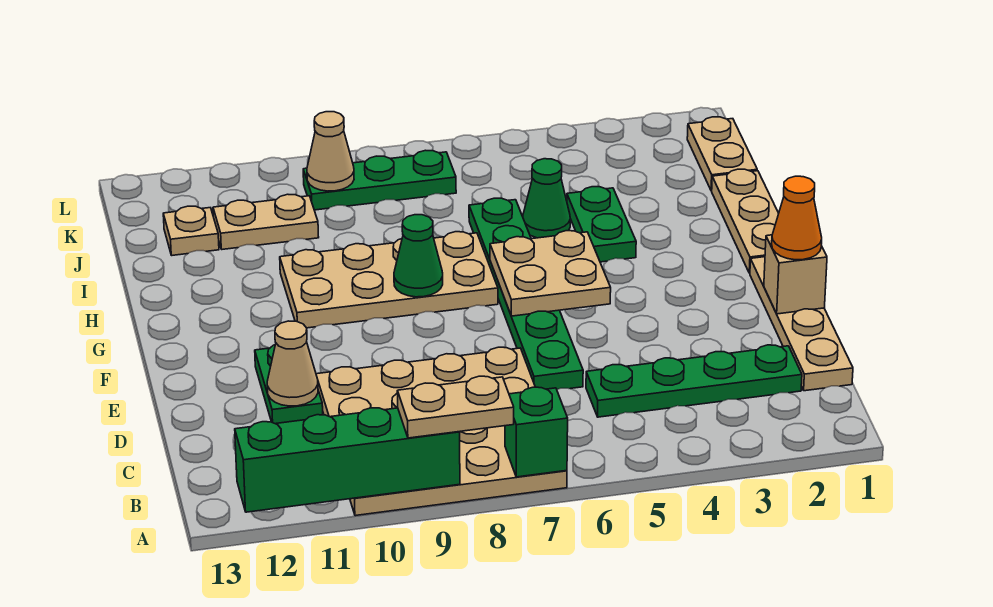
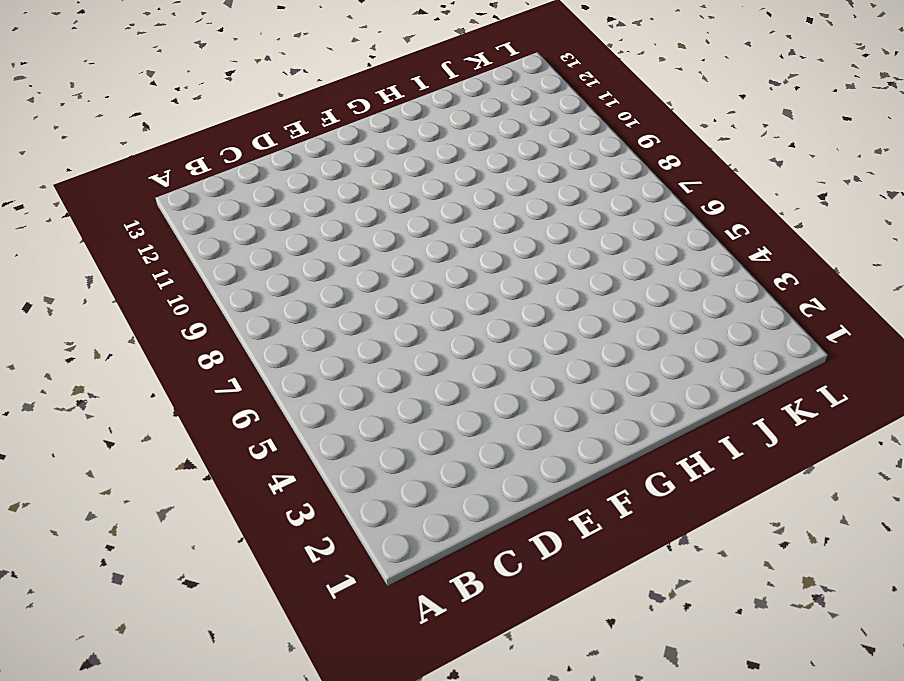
none -> tan 4x4 plate [316,347,567,516]
none -> tan 1x4 plate [750,257,853,391]
none -> green 1x4 plate [586,345,802,417]

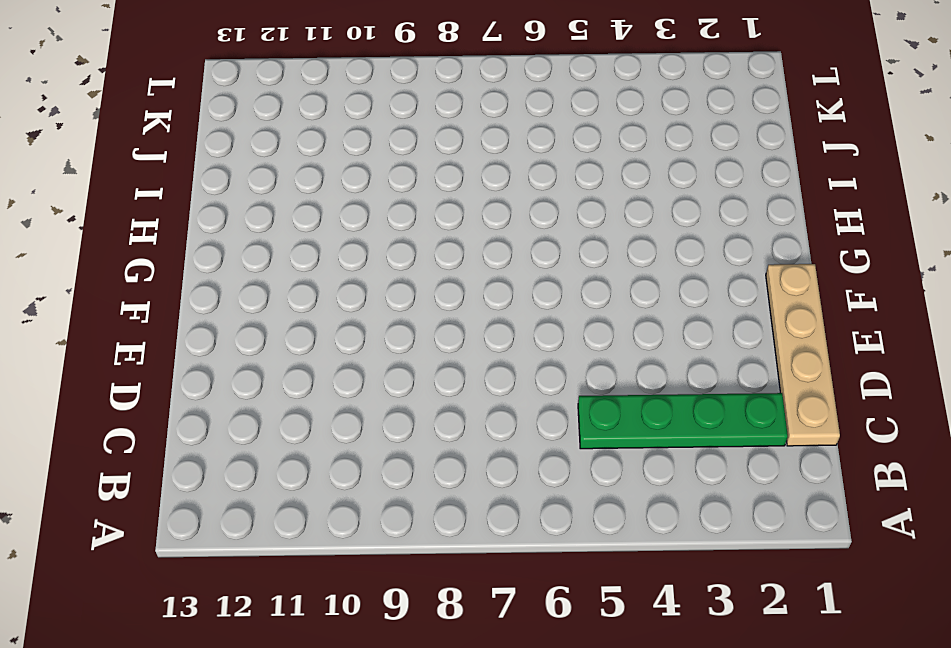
none -> tan 4x4 plate [316,347,567,516]
none -> green 1x6 plate [469,198,583,389]
none -> green 1x2 plate [255,345,323,424]

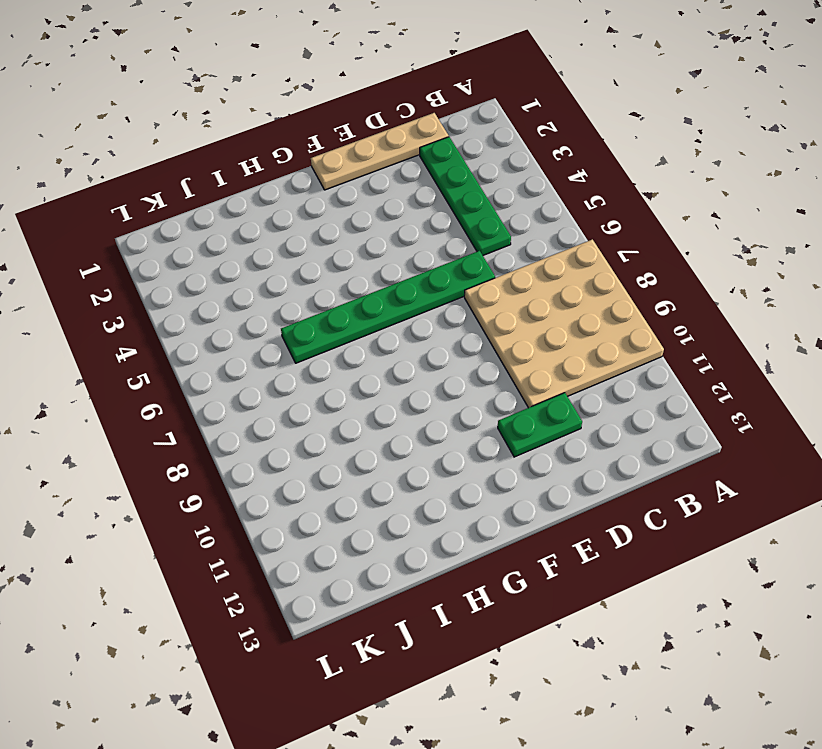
none -> tan 1x3 plate [712,169,779,273]
none -> tan 2x4 plate [280,232,498,328]
none -> green 1x2 plate [567,186,636,262]

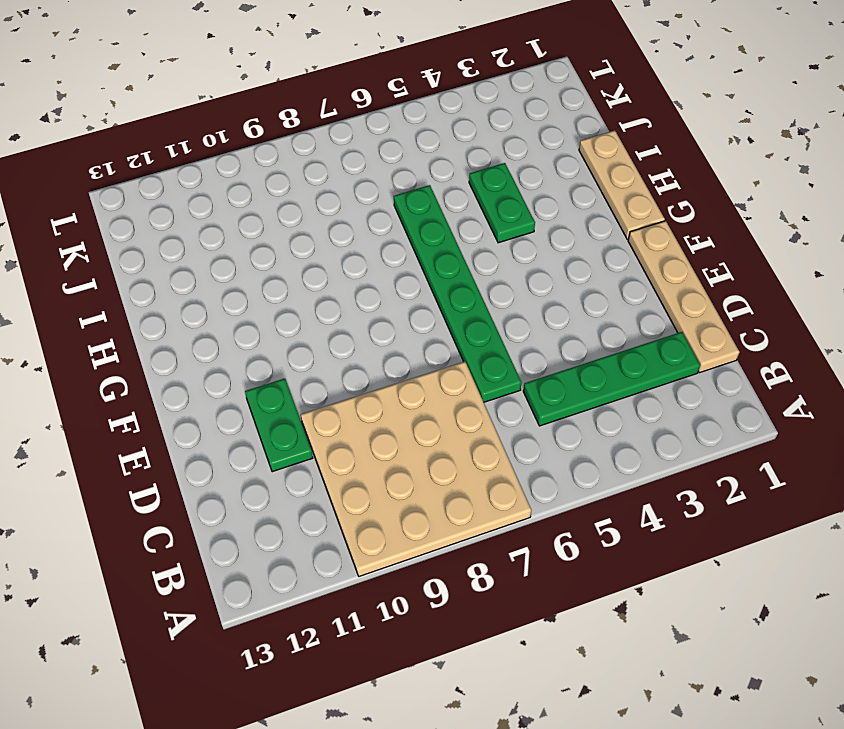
none -> tan 2x4 plate [280,232,498,328]
none -> green 1x1 cone [523,159,570,238]
none -> tan 1x2 plate [687,117,757,191]

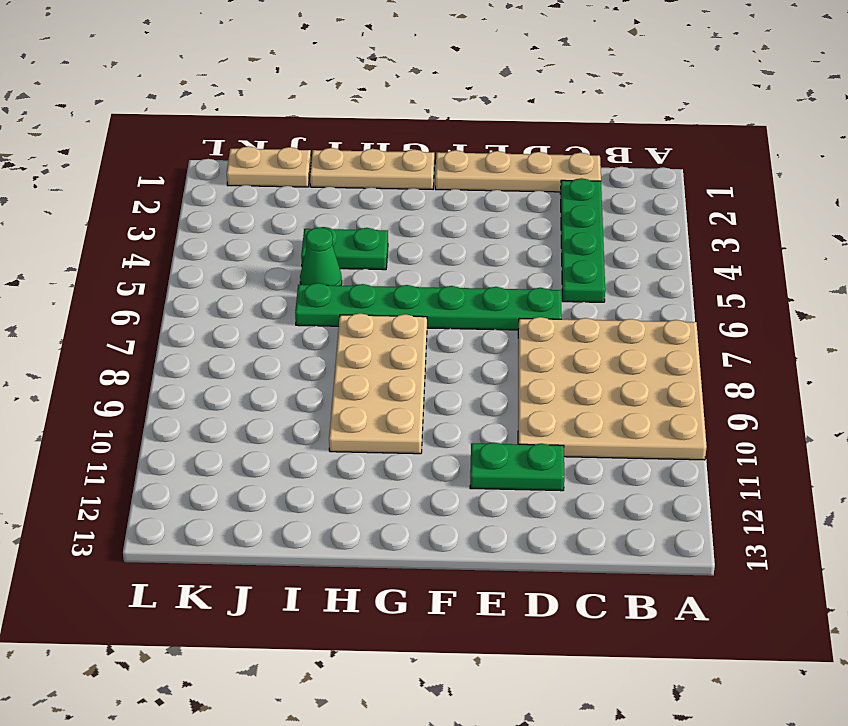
none -> tan 1x2 plate [213,194,319,249]
none -> tan 1x1 plate [163,206,219,255]
none -> green 1x3 plate [303,150,456,210]

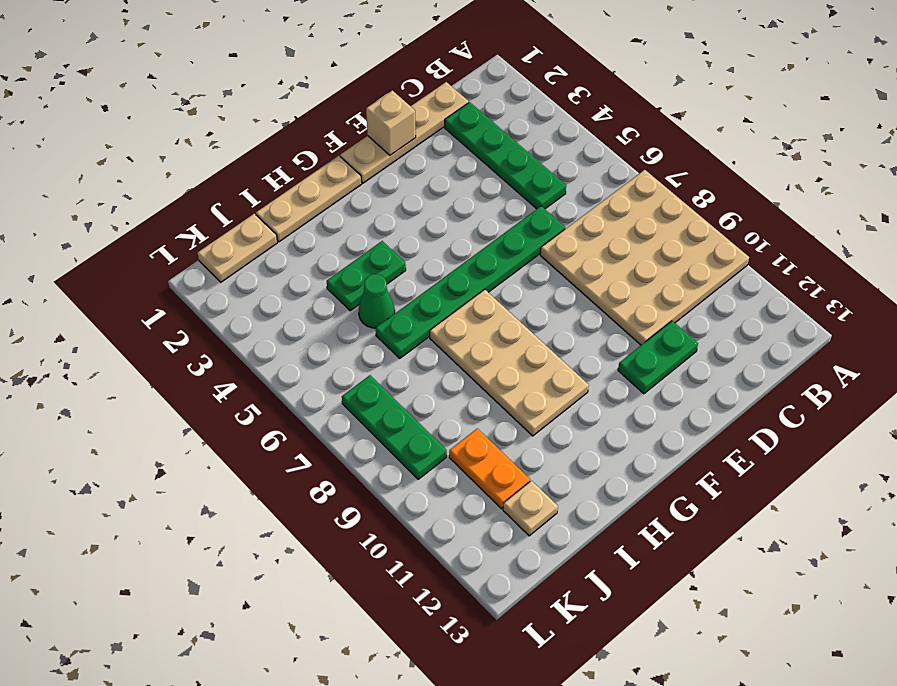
orange 1x2 plate [449,428,530,509] -> tan 1x2 plate [213,194,319,249]
none -> green 1x1 brick [505,387,568,477]
none -> green 1x4 brick [235,408,460,512]
none -> tan 1x1 cone [267,321,318,406]

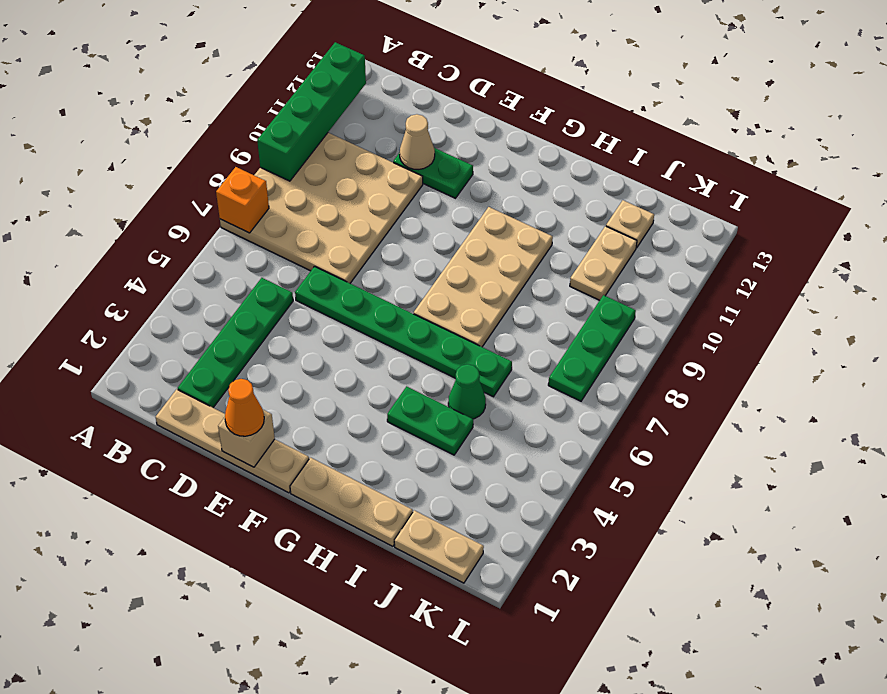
orange 1x1 brick [216,167,269,233] -> green 1x1 brick [505,387,568,477]
none -> tan 2x2 plate [490,231,611,316]
none -> green 1x1 cone [394,215,443,297]
none -> tan 1x1 cone [307,112,354,191]

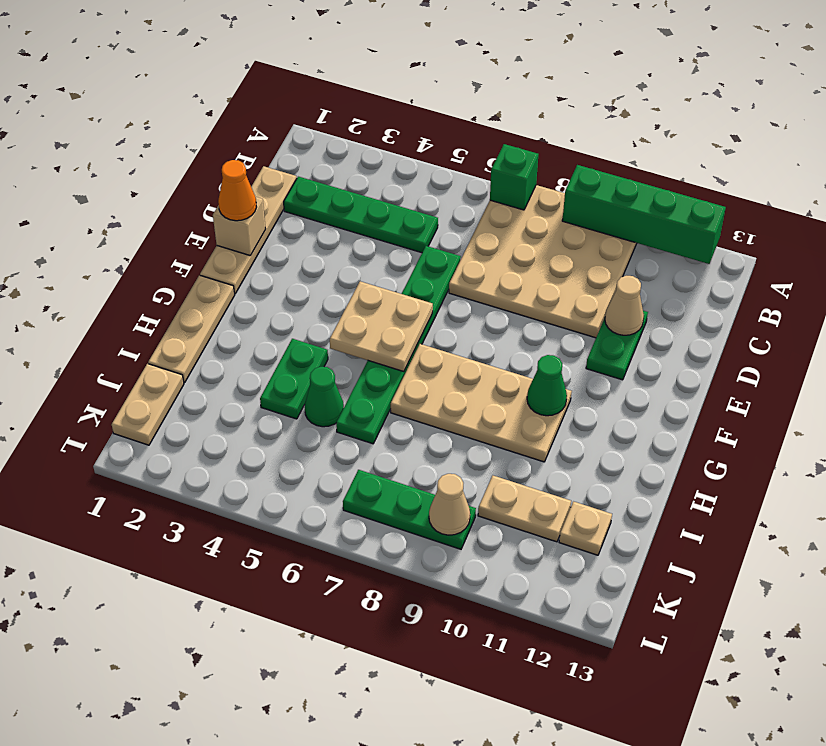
green 1x1 cone [527,355,567,416] -> green 1x1 cone moved to [394,215,443,297]
none -> tan 1x2 plate [397,376,514,438]

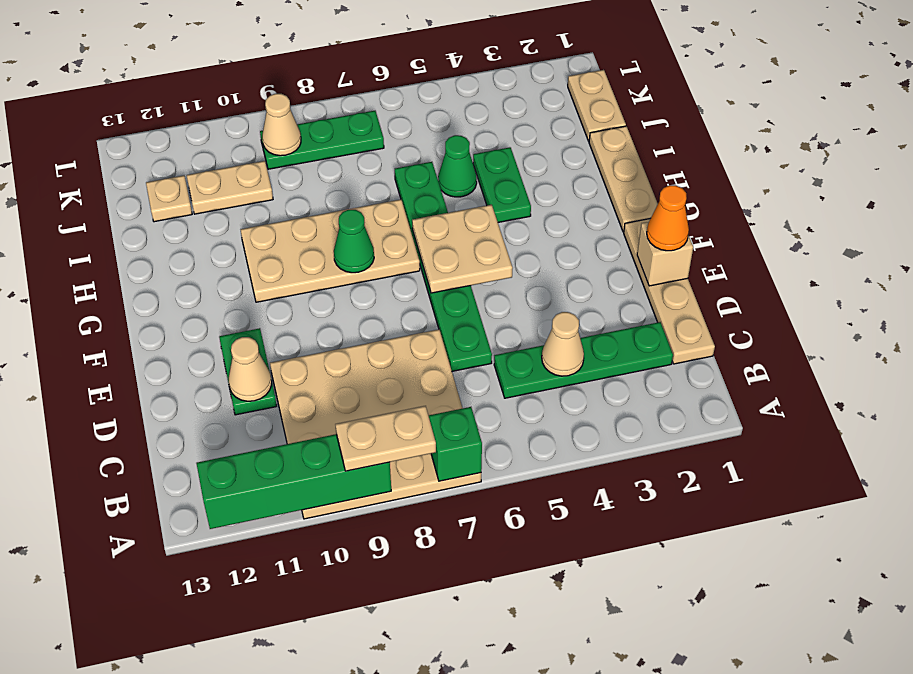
tan 1x1 cone [542,312,584,376] -> none

